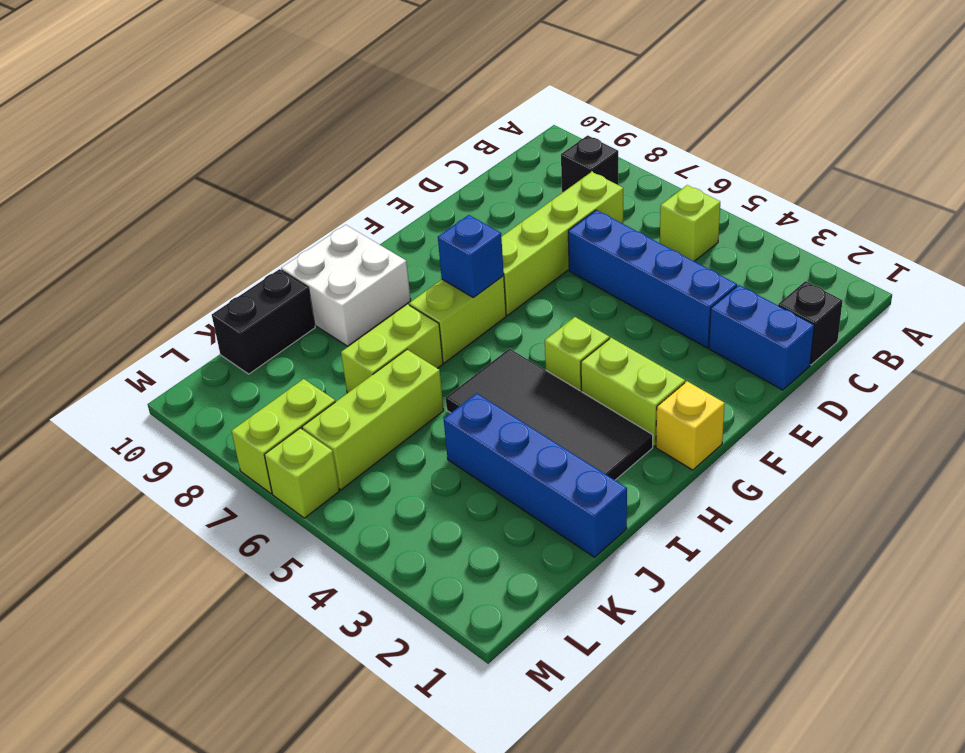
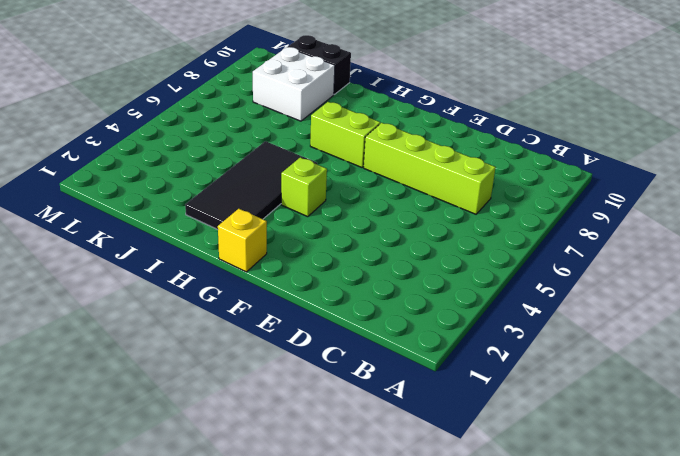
white 2x2 brick [253,47,335,121] -> white 2x2 brick moved to [281,225,411,346]
none -> lime 1x1 brick [660,185,720,261]
none -> black 1x1 brick [561,135,618,193]
none -> black 1x1 brick [778,281,843,365]

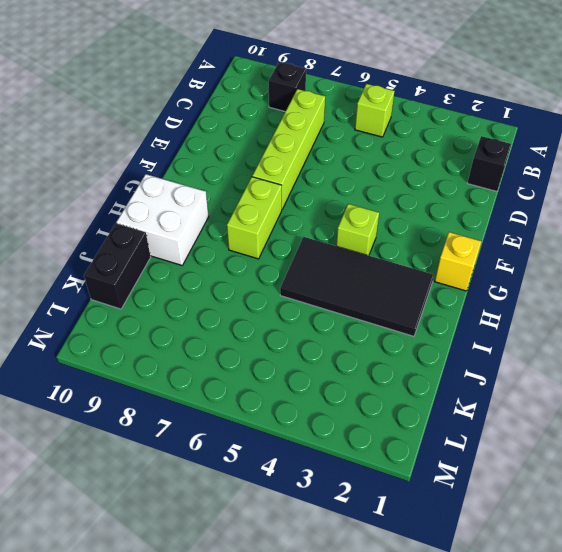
none -> blue 1x2 brick [709,285,814,390]
none -> blue 1x4 brick [568,210,737,348]
none -> lime 1x2 brick [581,338,685,446]

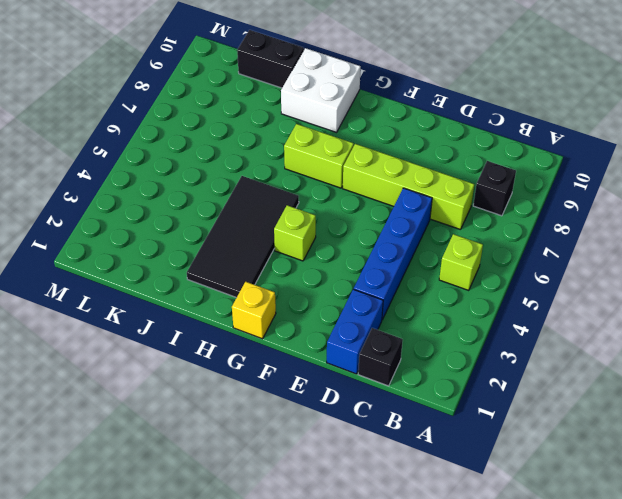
none -> lime 1x2 brick [581,338,685,446]
none -> lime 1x2 brick [341,304,443,393]
none -> blue 1x4 brick [444,393,627,557]

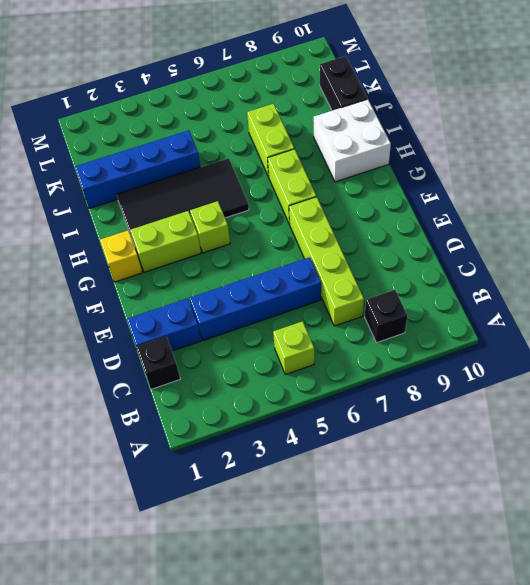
none -> lime 1x3 brick [302,350,444,490]
none -> lime 1x2 brick [231,379,335,494]
none -> lime 1x1 brick [264,428,339,518]

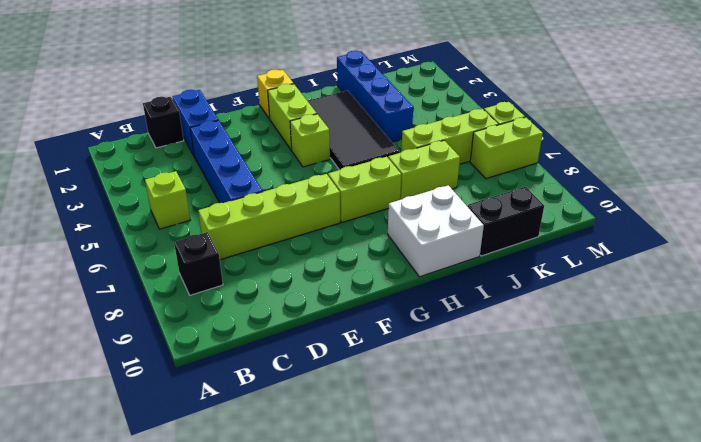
none -> blue 1x1 brick [438,215,504,297]

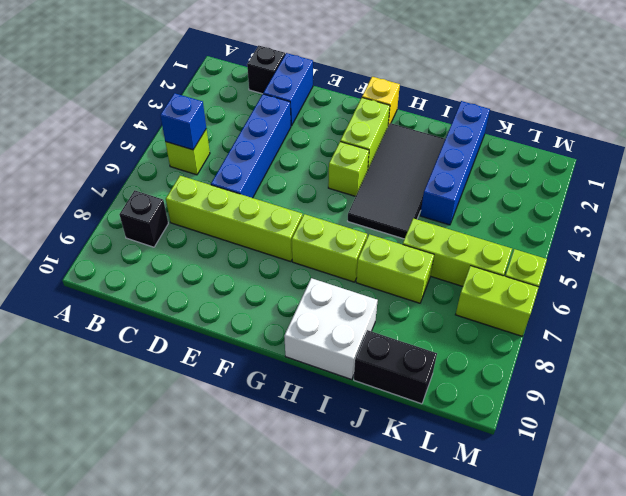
blue 1x1 brick [160,93,206,150] -> blue 1x1 brick moved to [438,215,504,297]

